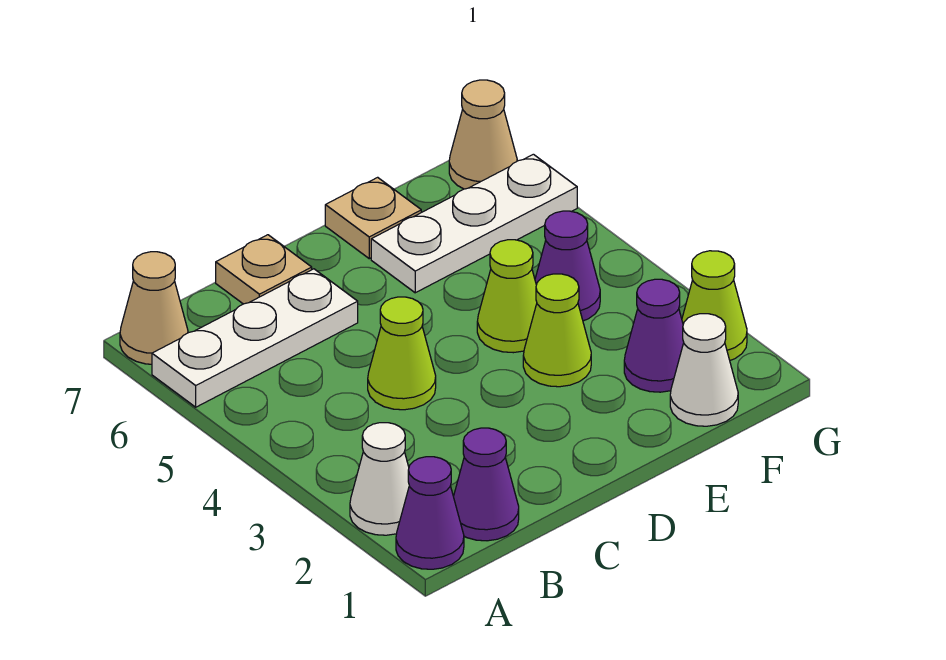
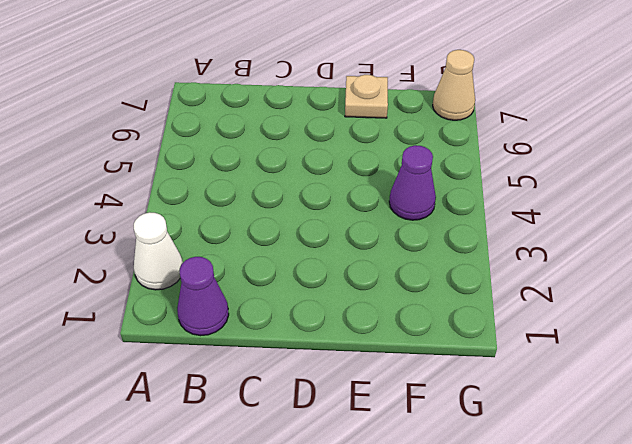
none -> purple 1x1 cone [396,457,464,569]
none -> white 1x3 plate [152,269,358,407]
none -> tan 1x1 cone [120,252,188,364]

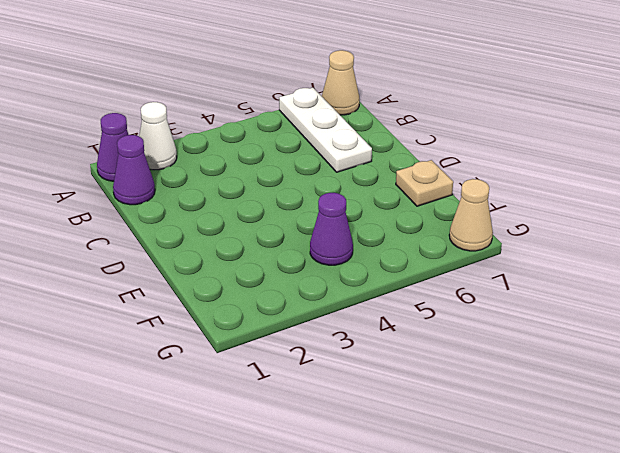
none -> lime 1x1 cone [368,297,436,410]
none -> tan 1x1 plate [216,235,312,304]
none -> lime 1x1 cone [523,274,591,387]

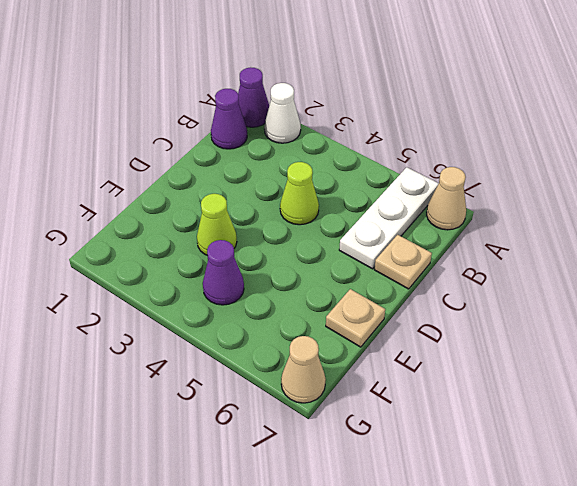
none -> lime 1x1 cone [477,240,537,353]
none -> white 1x3 plate [371,154,577,293]
none -> white 1x1 cone [670,314,738,426]

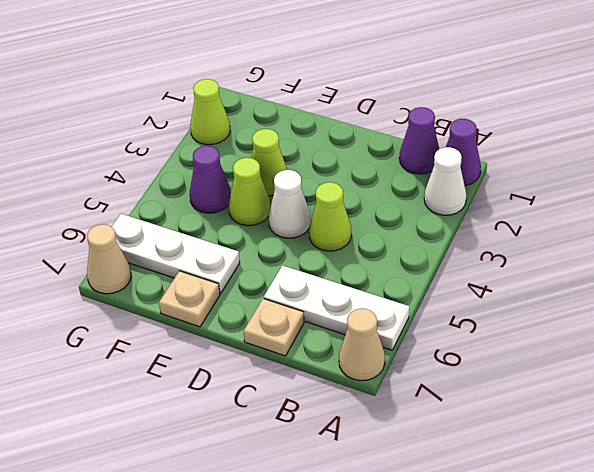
white 1x1 cone [269,170,311,238] -> white 1x1 cone moved to [670,314,738,426]
none -> purple 1x1 cone [624,279,684,392]

